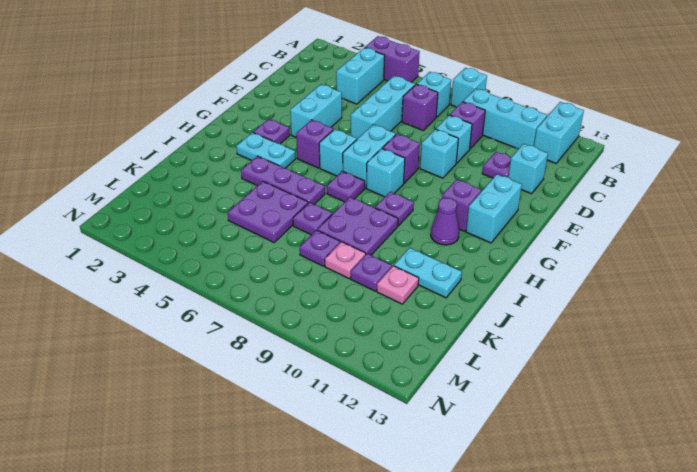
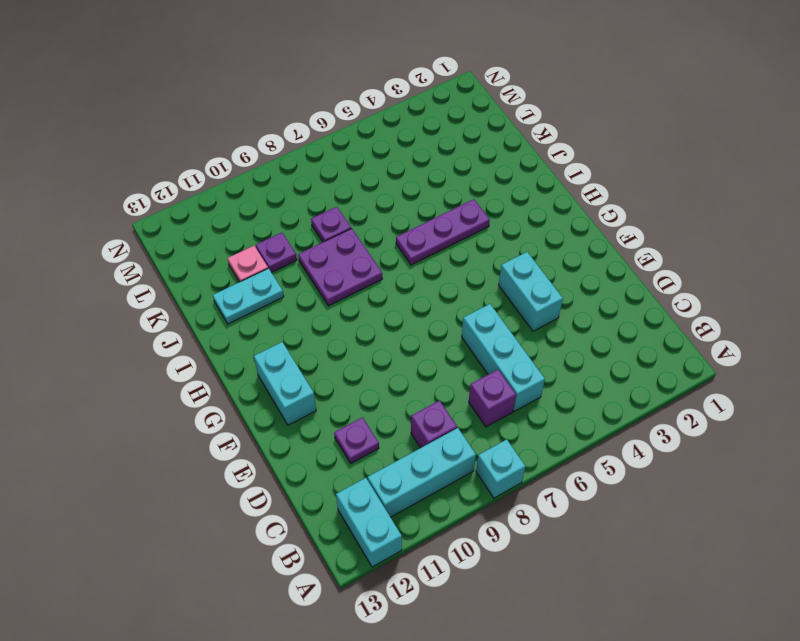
none -> purple 1x2 brick [365,36,420,82]
none -> cyan 1x2 brick [336,48,385,104]
none -> cyan 1x1 brick [417,72,451,117]
none -> cyan 1x1 brick [436,115,472,163]

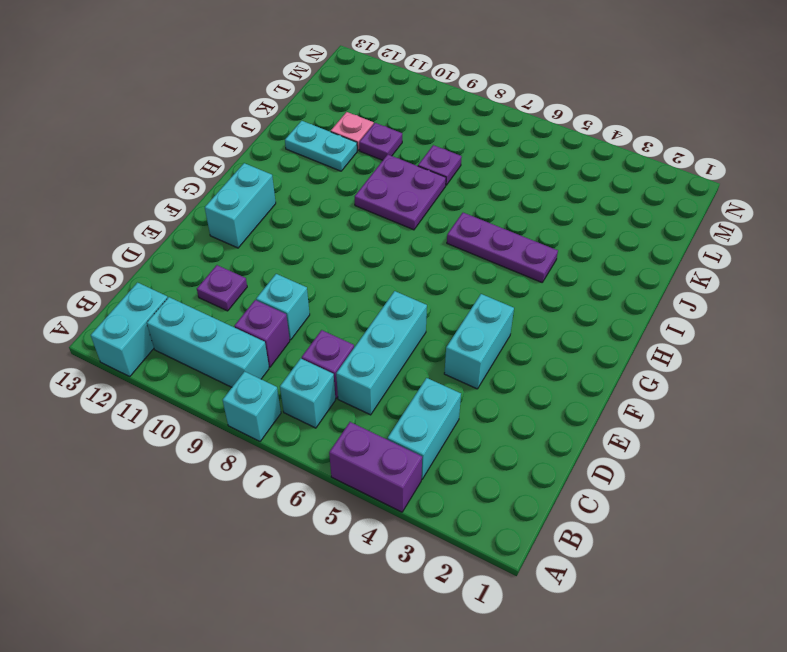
none -> cyan 1x1 brick [508,144,548,194]
none -> cyan 1x1 brick [420,129,458,178]
none -> cyan 1x2 brick [343,124,396,188]
none -> purple 1x1 brick [382,134,420,183]

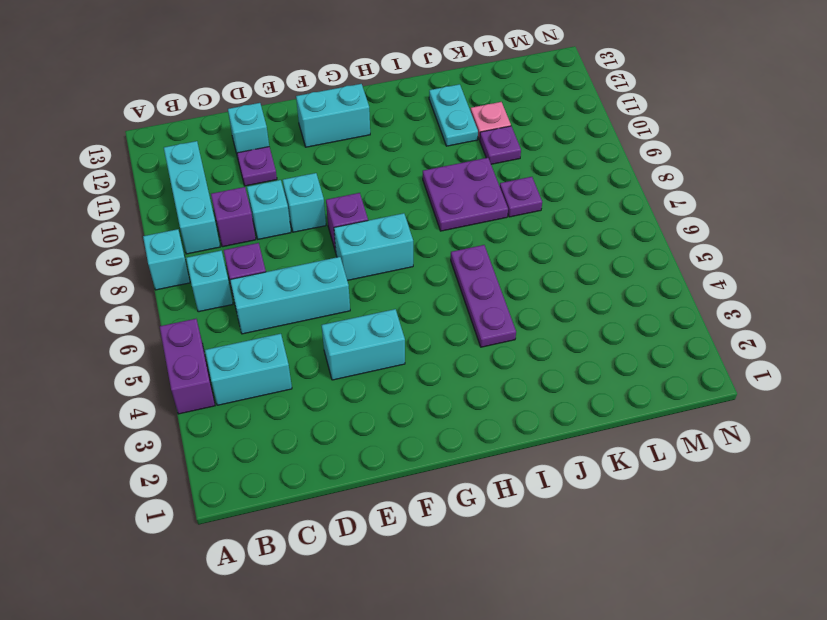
none -> cyan 1x2 brick [534,102,584,163]
none -> purple 1x1 plate [253,119,290,144]
none -> purple 1x1 brick [296,120,333,168]
none -> cyan 1x1 brick [319,129,357,176]

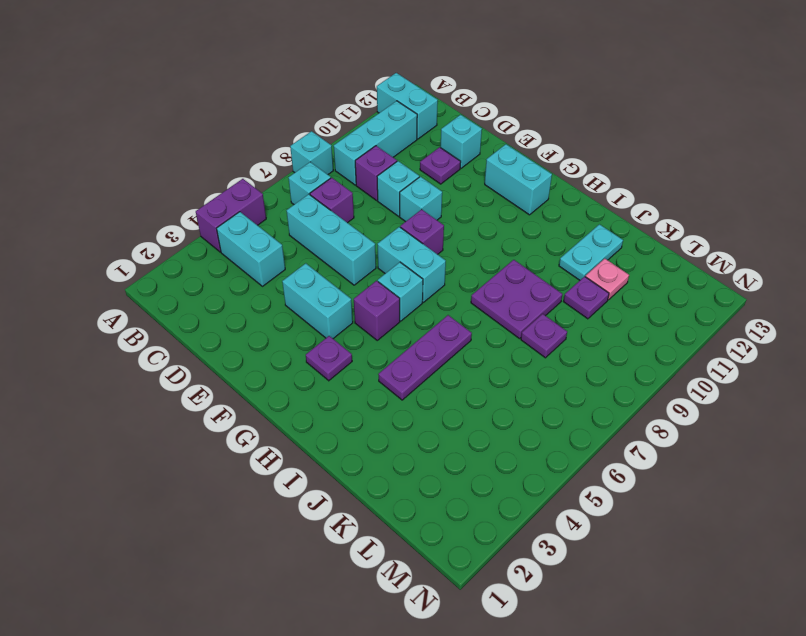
none -> cyan 1x1 brick [366,149,405,197]
none -> purple 1x1 brick [442,179,481,232]
none -> cyan 1x2 plate [236,133,296,168]
none -> purple 1x1 plate [327,171,365,202]

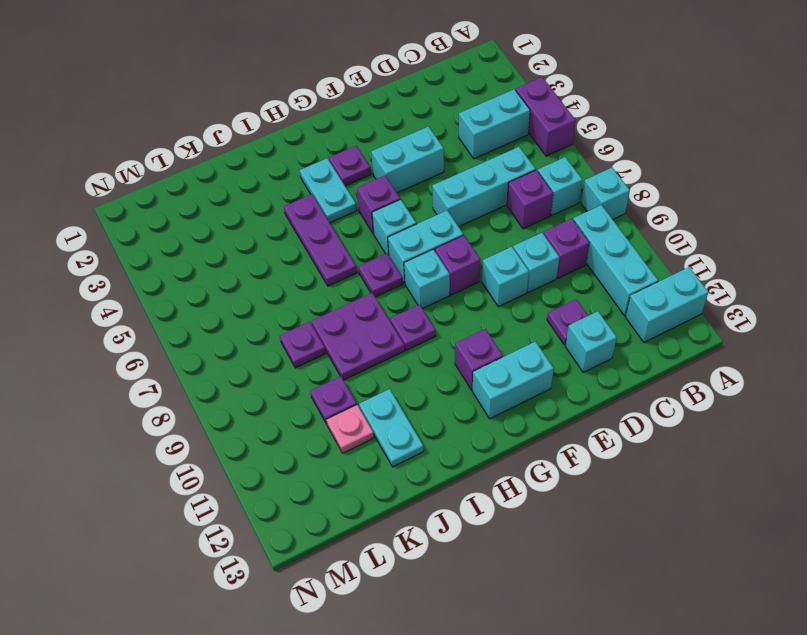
none -> purple 1x1 cone [431,198,459,245]
none -> purple 2x2 plate [228,181,308,242]
none -> purple 1x1 plate [293,202,332,235]
none -> pink 1x1 plate [325,242,366,278]

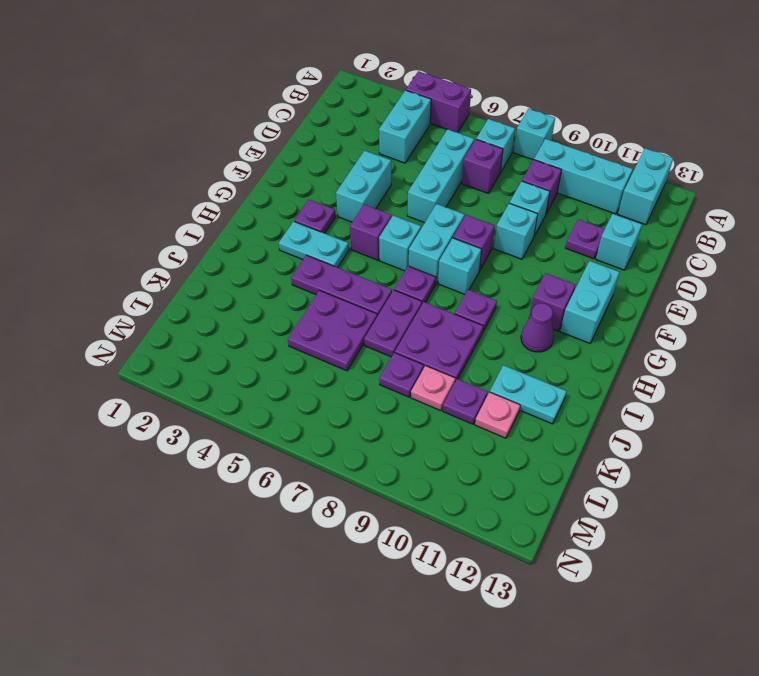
purple 1x2 plate [364,290,422,357] -> purple 1x1 plate [293,202,332,235]

